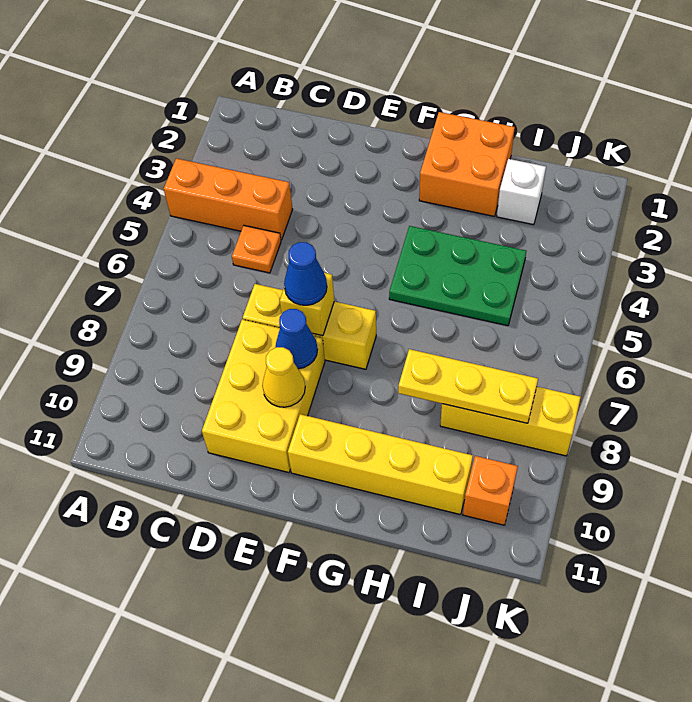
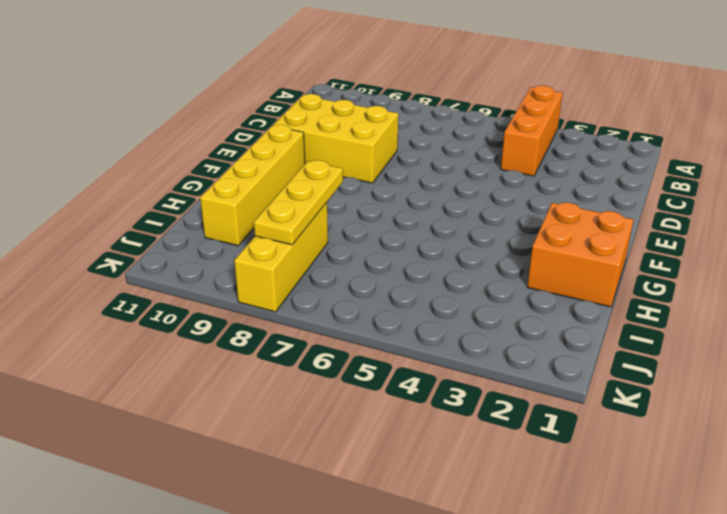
none -> orange 1x1 plate [232,225,281,273]
none -> yellow 1x3 brick [243,284,376,369]
none -> green 2x3 plate [389,226,526,326]

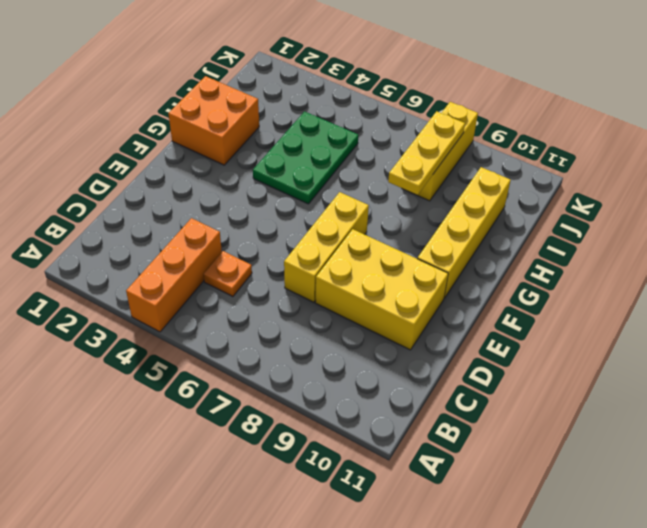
none -> white 1x1 brick [497,159,546,225]
none -> orange 1x1 brick [463,456,518,525]
none -> yellow 1x1 brick [280,273,334,336]

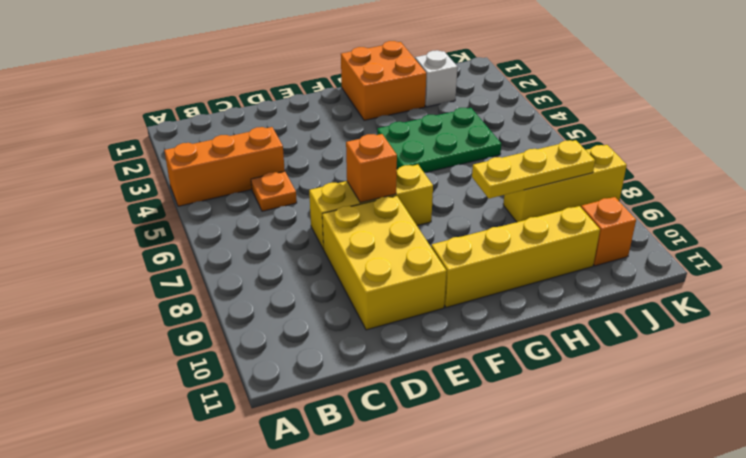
orange 1x1 brick [346,134,397,203] -> yellow 1x1 brick [280,273,334,336]
none -> blue 1x1 cone [275,309,318,369]
none -> yellow 1x1 cone [262,347,305,407]
none -> blue 1x1 cone [284,242,327,305]

